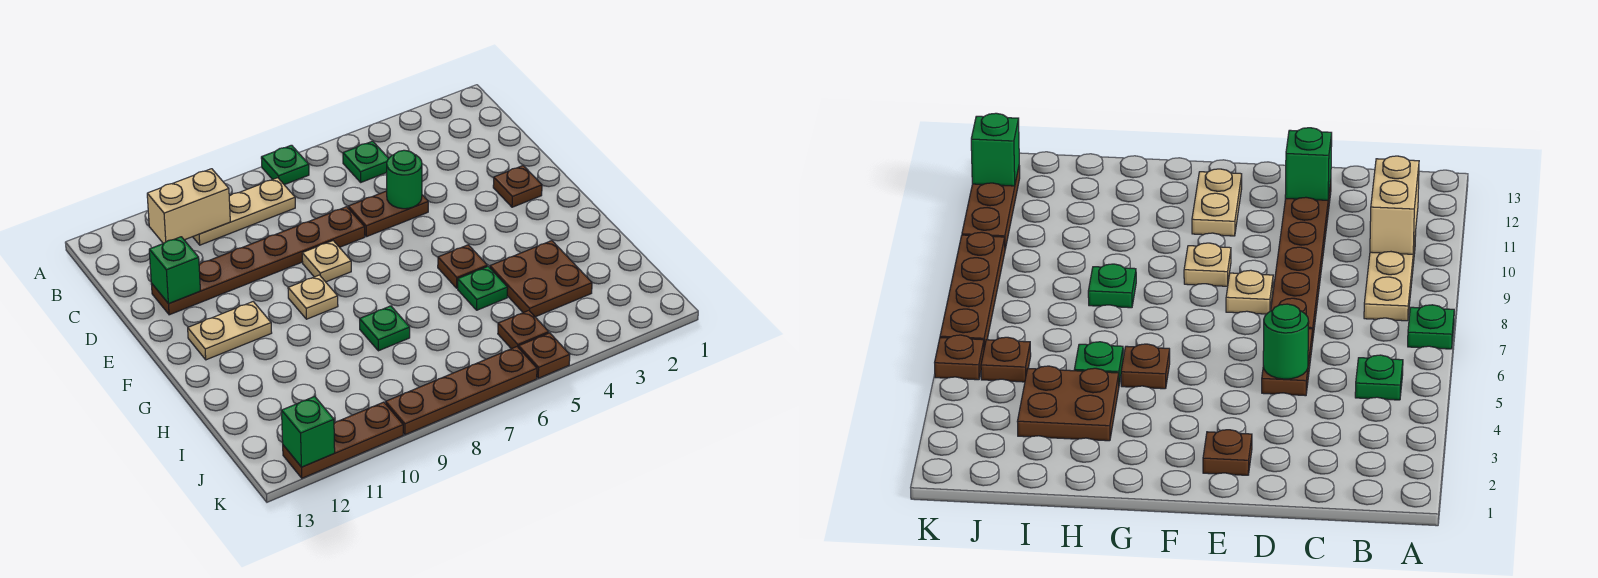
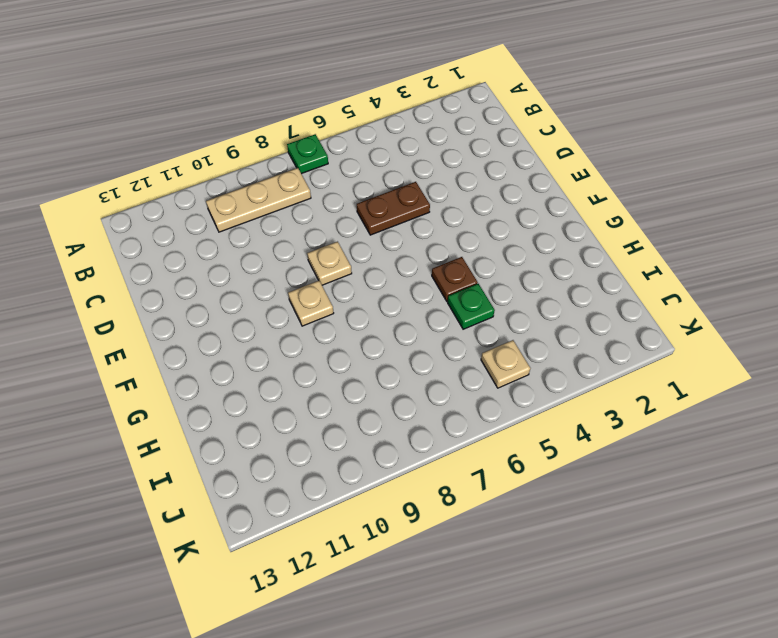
tan 1x1 plate [481,340,530,388] -> brown 1x1 plate [498,310,549,349]
none -> green 1x1 plate [343,141,389,182]
none -> brown 1x6 plate [151,207,365,315]
none -> brown 1x1 plate [493,166,542,207]

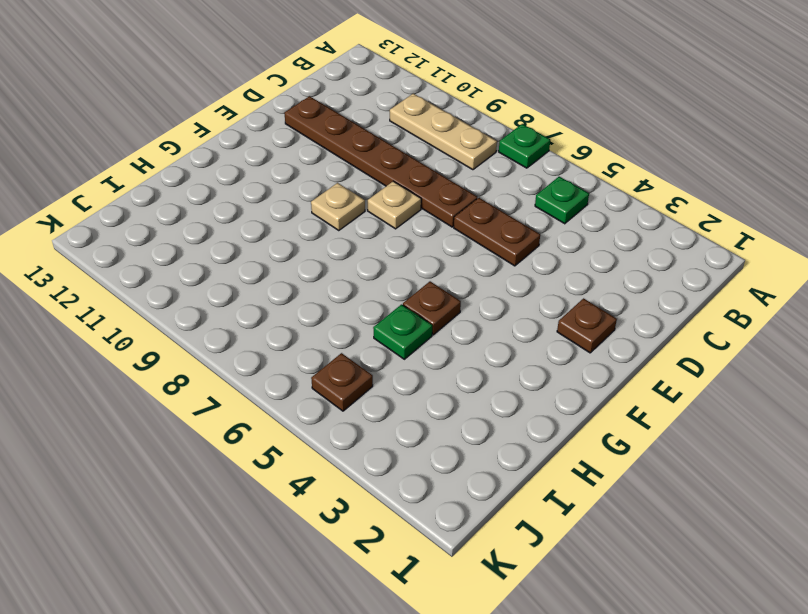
none -> tan 1x2 plate [188,302,272,360]
none -> brown 2x2 plate [490,241,592,317]
none -> green 1x1 plate [360,306,410,351]

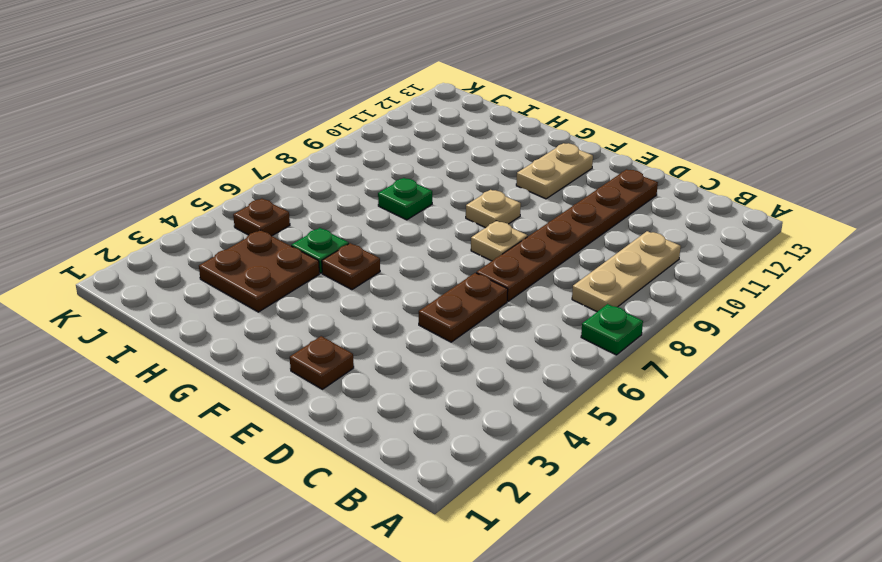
none -> green 1x1 plate [343,141,389,182]
none -> brown 1x1 plate [519,333,570,378]
none -> brown 1x4 plate [386,347,537,435]

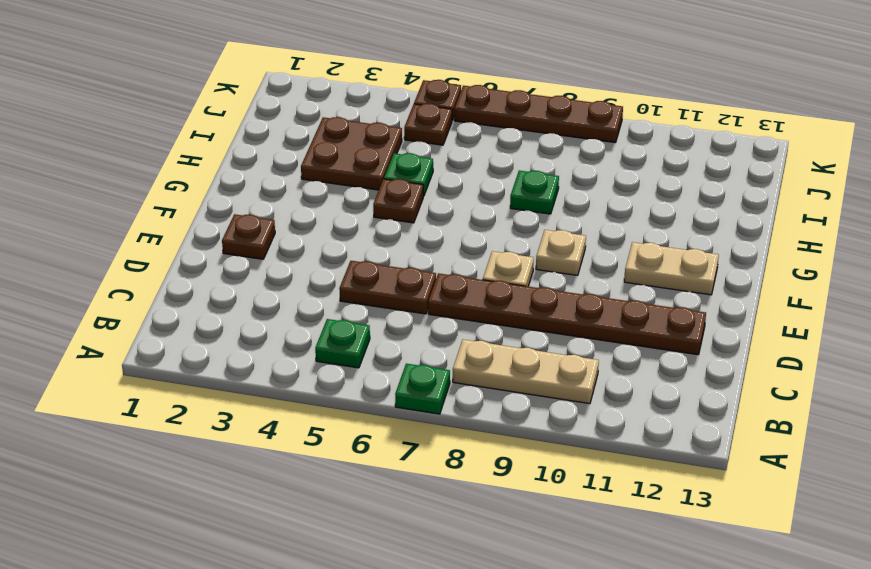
none -> brown 1x3 plate [283,402,403,478]
none -> tan 1x2 brick [147,169,230,243]
none -> green 1x1 round brick [387,150,422,209]

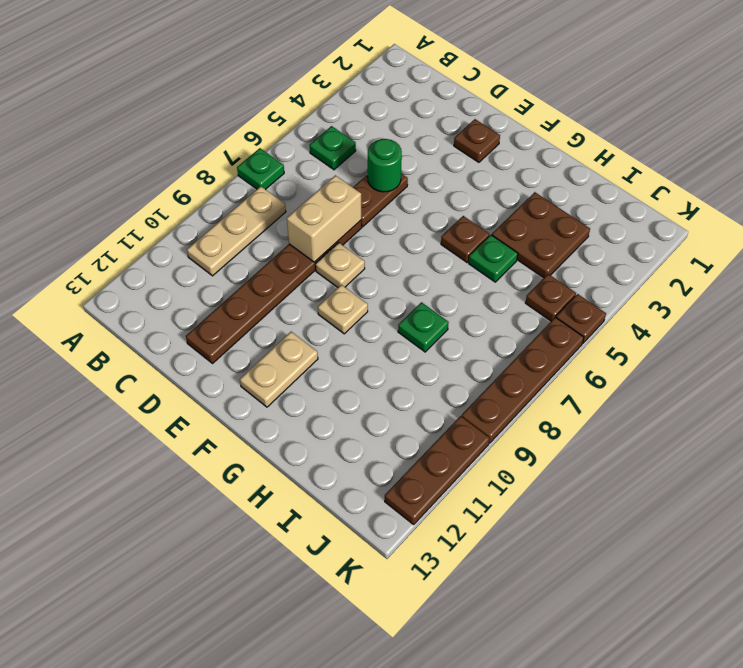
tan 1x2 brick [287,175,361,262] -> tan 1x2 brick moved to [147,169,230,243]
none -> green 1x1 brick [149,237,200,304]
none -> green 1x1 brick [282,396,335,467]

